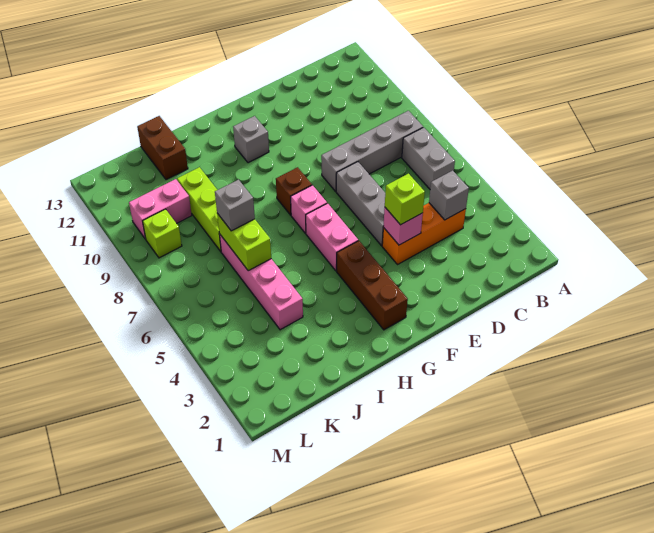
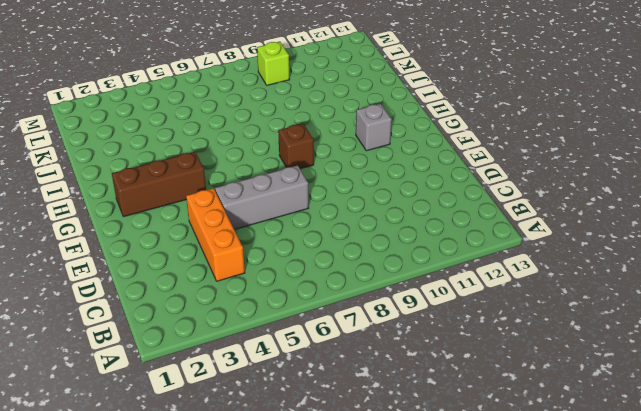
none -> grey 1x2 brick [402,127,455,189]
none -> grey 1x4 brick [321,111,423,191]
none -> pink 1x2 brick [306,203,358,271]

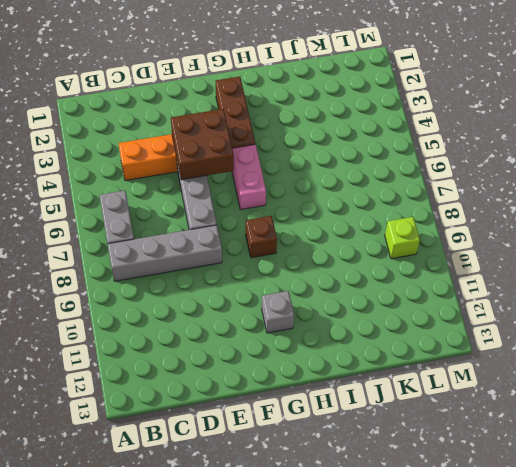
brown 2x2 brick [171,109,234,180] -> pink 1x1 brick [383,208,423,245]
none -> pink 1x1 brick [291,185,327,233]
none -> pink 1x4 brick [219,234,303,330]
none -> lime 1x3 brick [177,167,221,251]

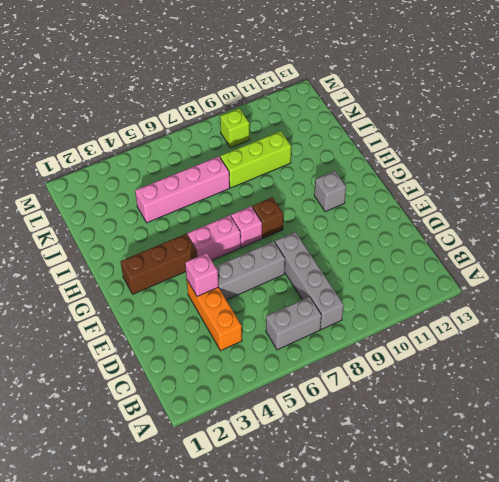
none -> brown 1x2 brick [137,116,188,180]
none -> pink 1x2 brick [129,179,192,239]
none -> grey 1x1 brick [429,171,469,220]

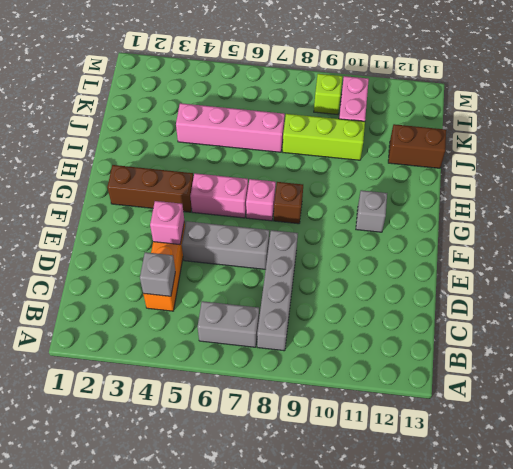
none -> lime 1x2 brick [217,213,271,271]
none -> lime 1x1 brick [385,174,425,225]
none -> grey 1x1 brick [215,179,255,231]

